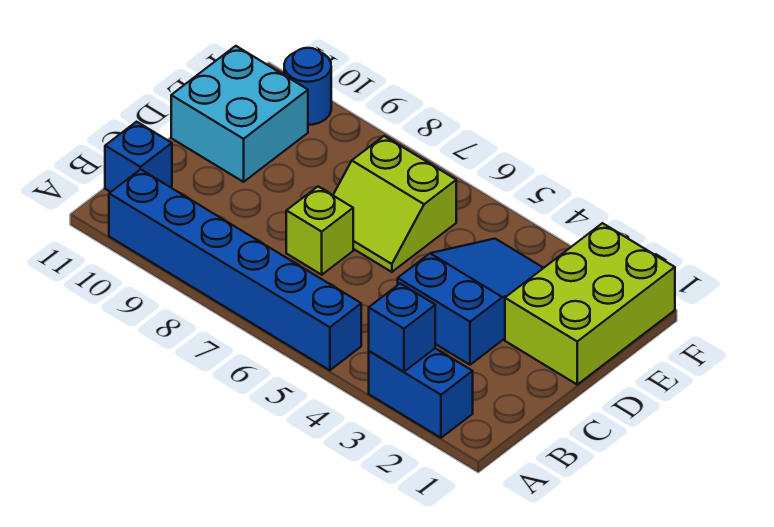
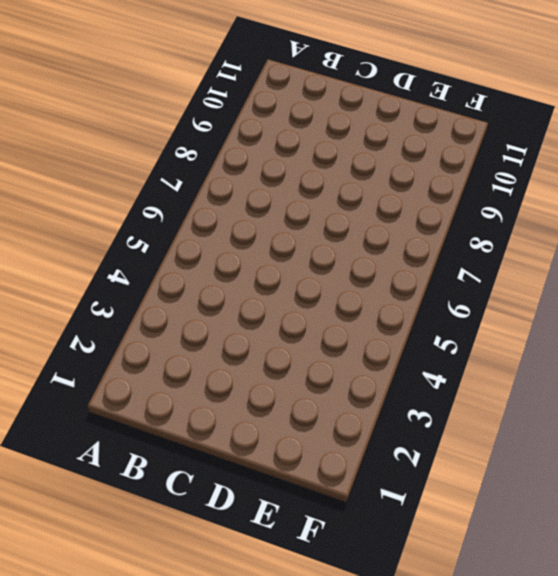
none -> blue 1x2 brick [369,348,473,438]
none -> blue 1x6 brick [109,169,361,370]

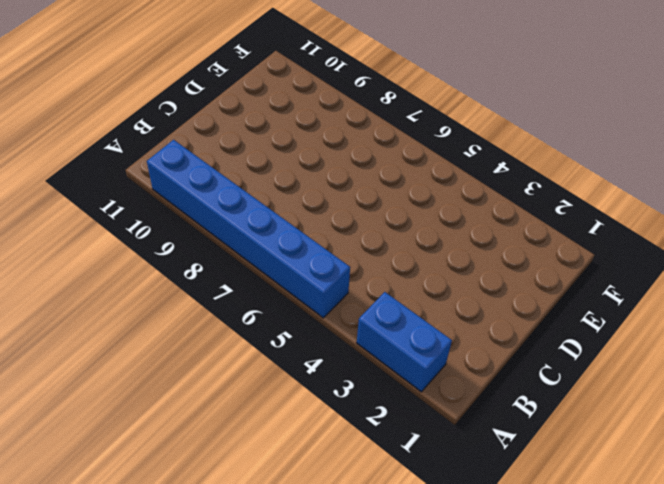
none -> blue 1x1 brick [105,122,172,192]
none -> blue 2x3 slope [398,239,543,365]

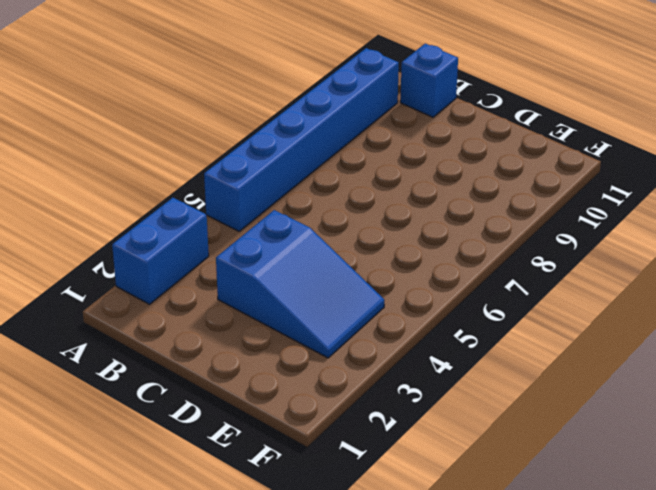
none -> lime 1x1 brick [286,187,353,275]
none -> lime 2x3 brick [505,223,675,384]

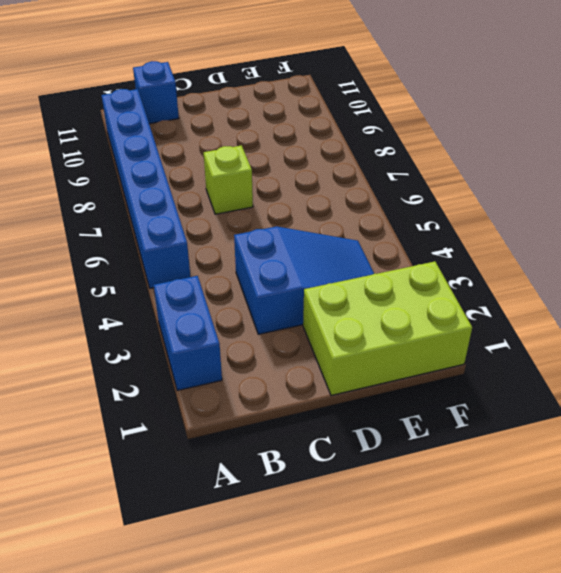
none -> lime 2x2 slope [333,136,456,272]
none -> cyan 2x2 brick [171,46,308,182]

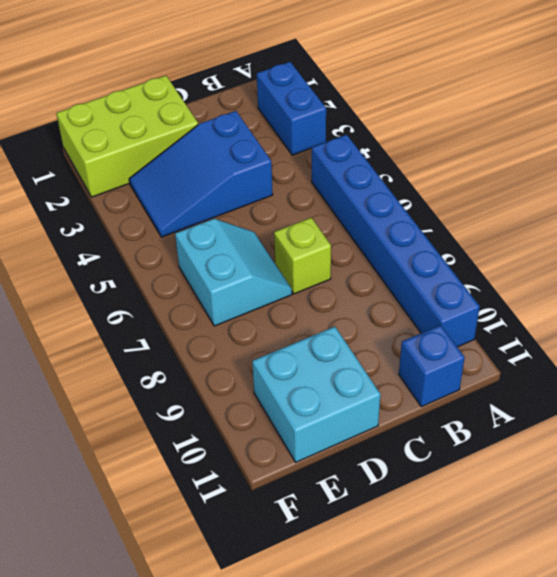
cyan 2x2 slope [175,219,292,326] -> lime 2x2 slope [333,136,456,272]
none -> blue 1x1 round brick [284,48,331,125]
none -> blue 1x1 brick [369,283,435,372]

